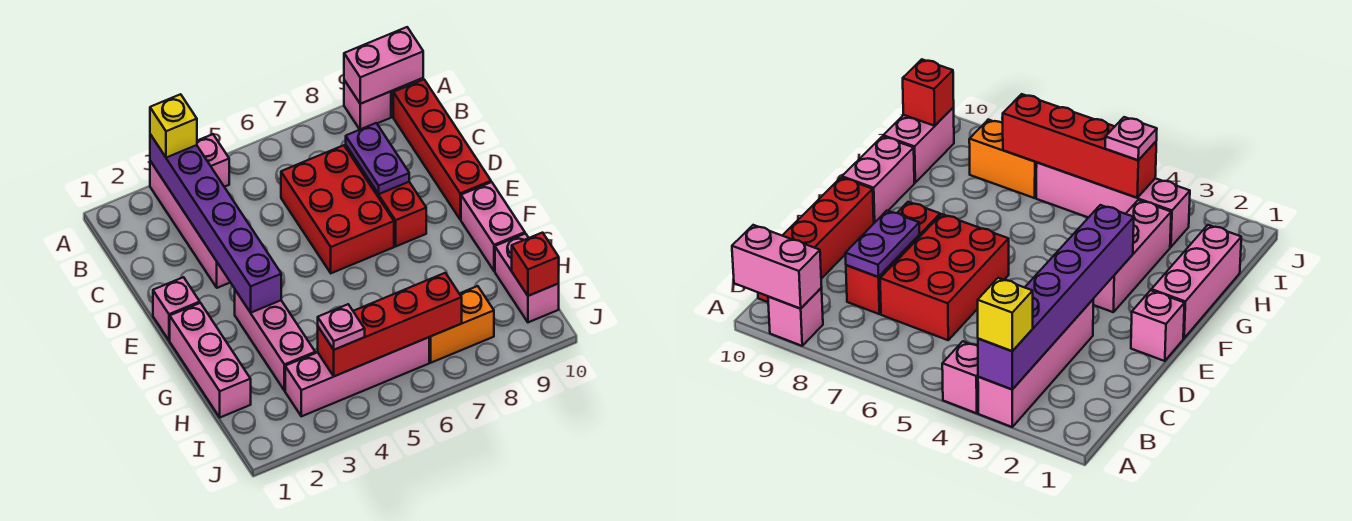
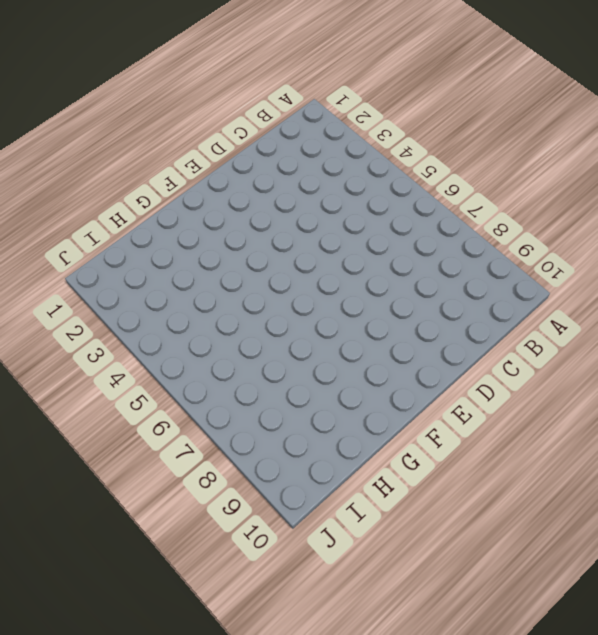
none -> pink 1x4 brick [150,161,230,288]
none -> pink 1x1 brick [197,134,229,187]
none -> pink 1x1 brick [344,80,391,129]

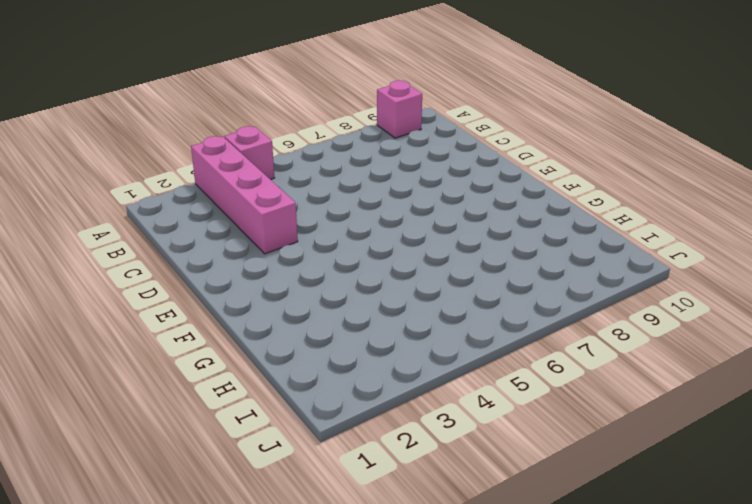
none -> red 1x4 brick [393,79,491,220]
none -> red 2x3 brick [281,145,394,273]
none -> red 1x3 brick [346,146,426,246]

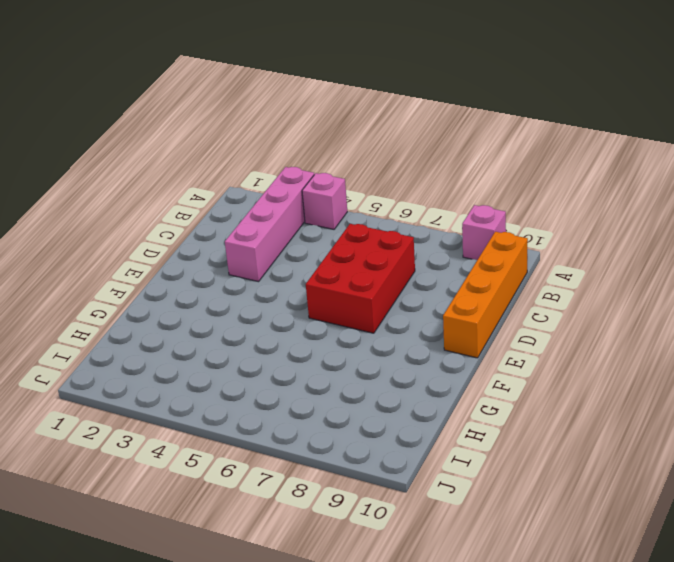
orange 1x4 brick [443,232,528,358] -> red 1x4 brick [393,79,491,220]
none -> red 1x3 brick [346,146,426,246]
none -> pink 1x1 brick [153,277,200,340]
none -> pink 1x3 brick [170,303,251,417]

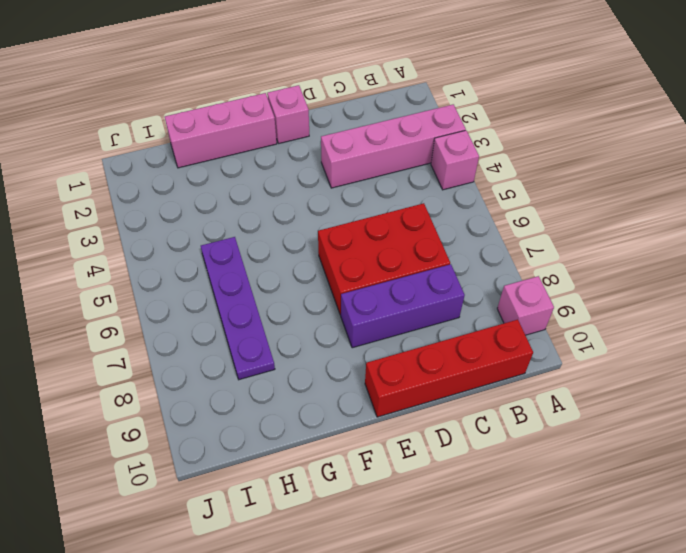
purple 1x3 brick [341,264,465,348] -> red 1x3 brick [346,146,426,246]
purple 1x4 plate [201,237,275,380] -> none
none -> pink 1x3 brick [235,290,315,391]
none -> pink 1x2 brick [461,182,525,271]
none -> pink 1x2 brick [495,234,559,322]

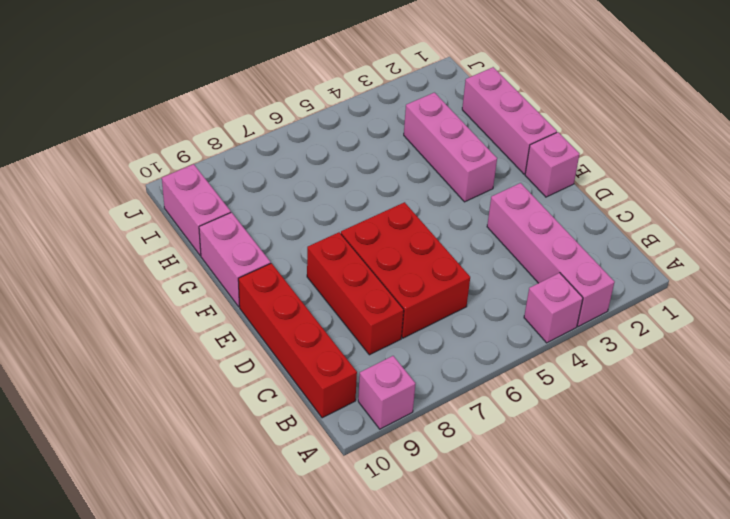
none -> pink 1x4 brick [285,337,429,416]
none -> orange 1x2 brick [429,286,494,363]
none -> purple 1x6 brick [150,134,281,313]

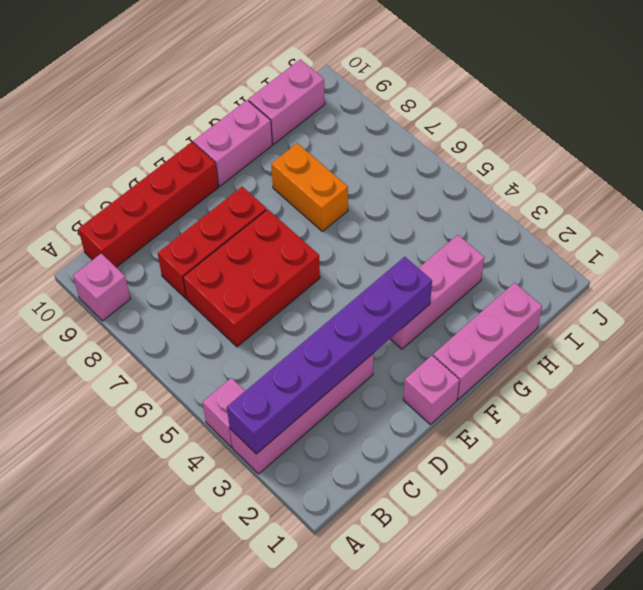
orange 1x2 brick [271,143,348,231] -> orange 1x2 brick moved to [429,286,494,363]
none -> pink 1x4 brick [285,337,429,416]
none -> pink 1x2 brick [344,27,423,104]
none -> purple 1x2 plate [346,123,409,194]

